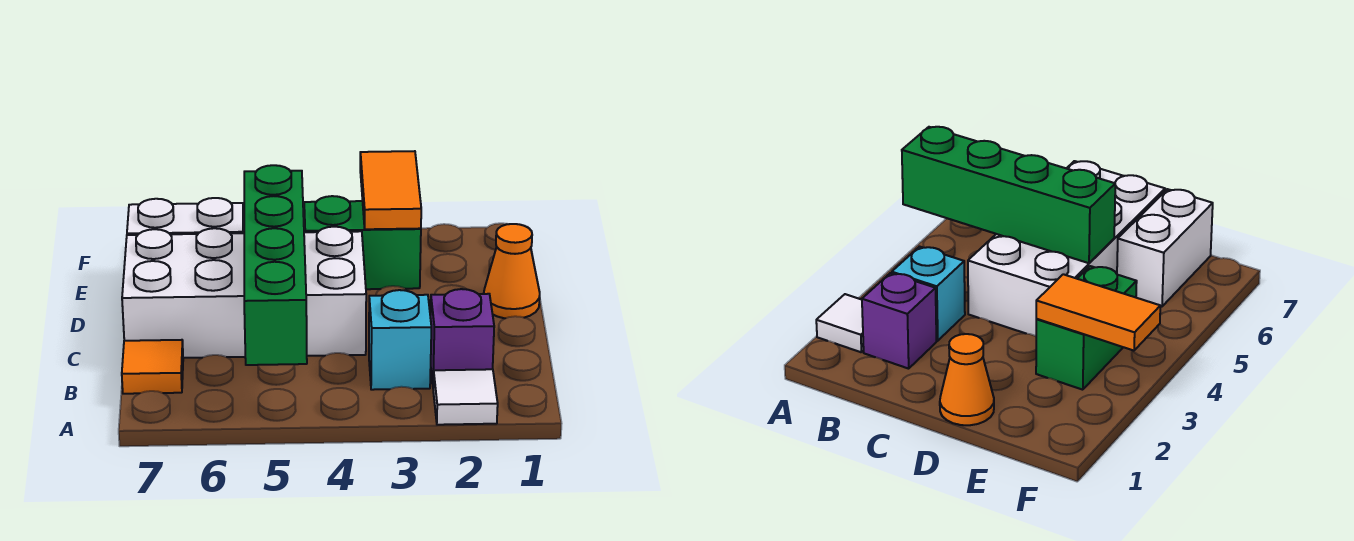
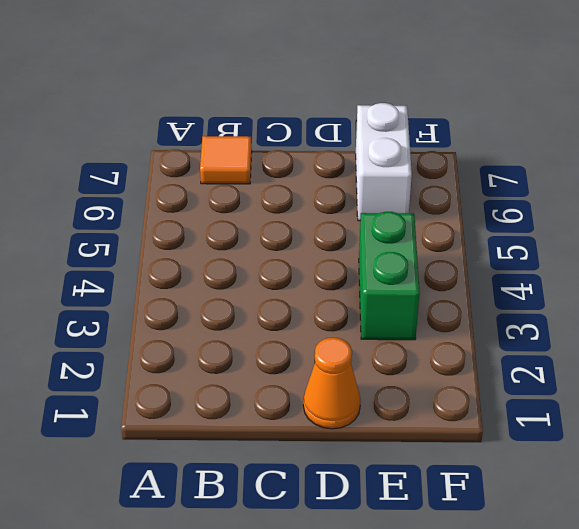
none -> white 1x1 tile [433,369,498,425]
none -> purple 1x1 brick [430,289,494,383]

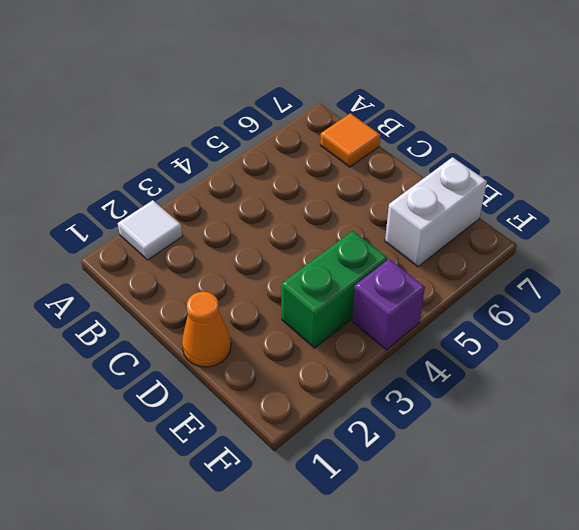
purple 1x1 brick [352,259,425,350] -> purple 1x1 brick moved to [430,289,494,383]
none -> cyan 1x1 brick [369,290,431,390]
none -> white 2x4 brick [122,227,366,358]

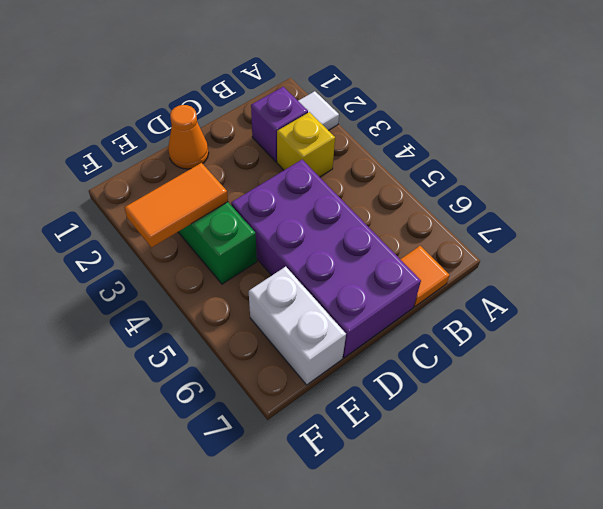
yellow 1x1 brick [277,112,335,177] -> cyan 1x1 brick [369,290,431,390]
purple 2x4 brick [231,160,421,358] -> white 2x4 brick [122,227,366,358]
none -> green 1x4 brick [244,165,307,365]

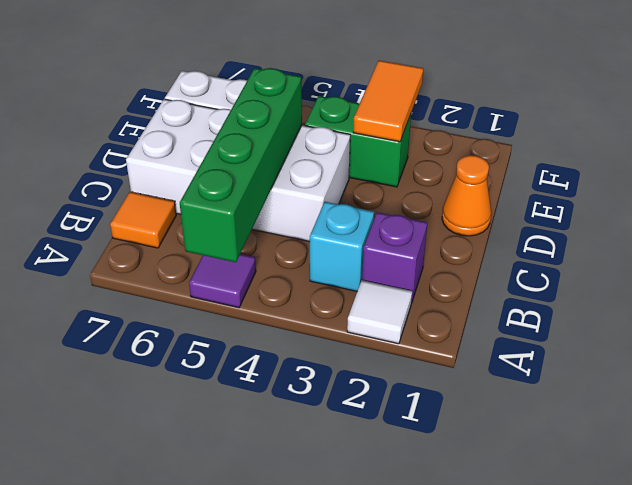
purple 1x1 tile [189,254,256,308] -> none

